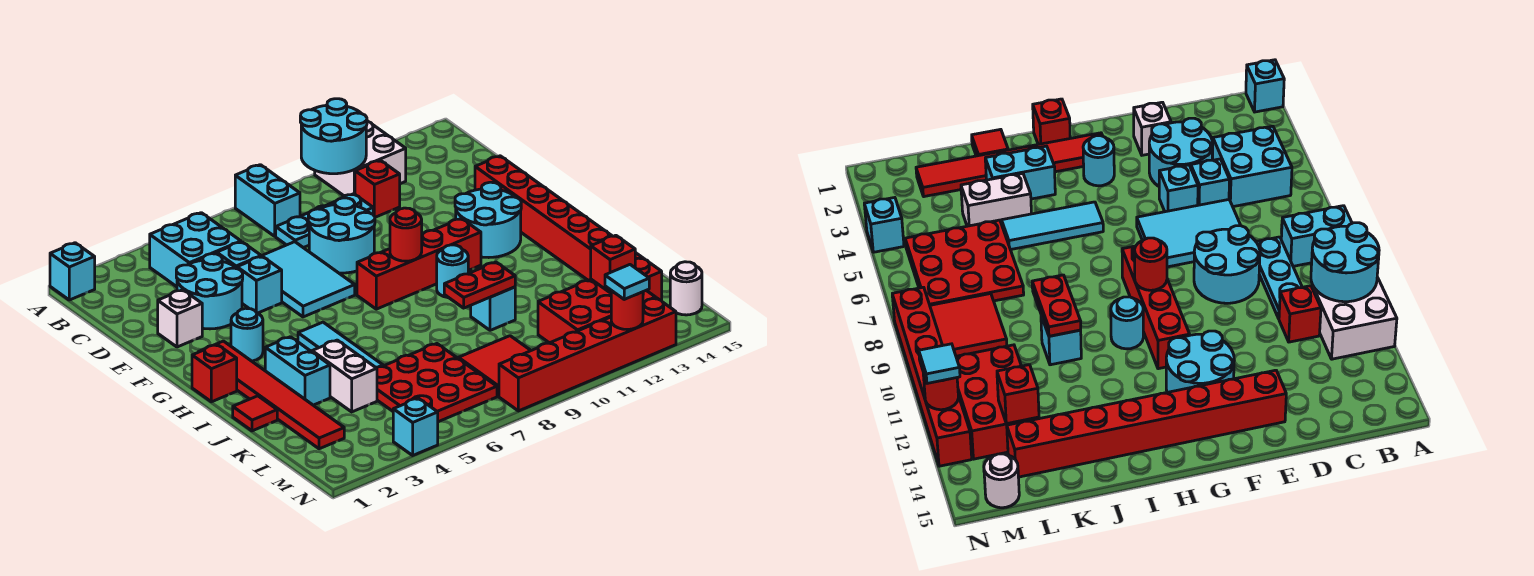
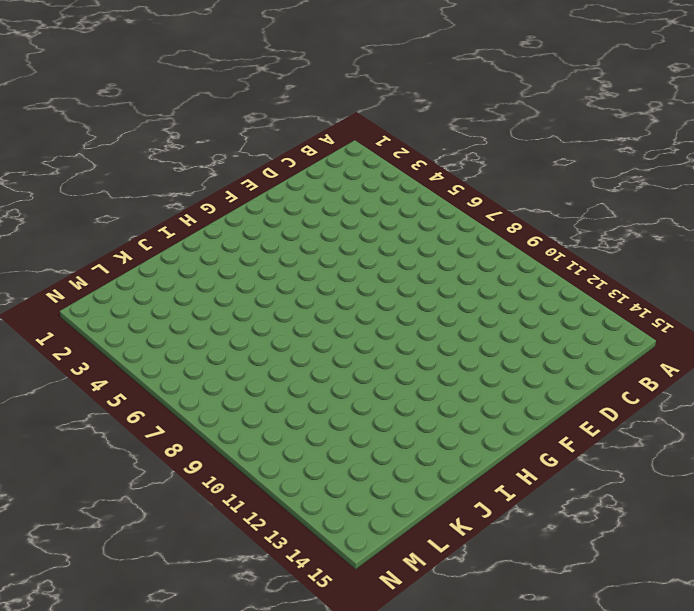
none -> cyan 1x1 brick [50,243,95,300]
none -> cyan 1x2 brick [235,165,300,236]
none -> white 2x2 brick [315,121,406,196]
none -> cyan 2x2 brick [150,213,241,287]

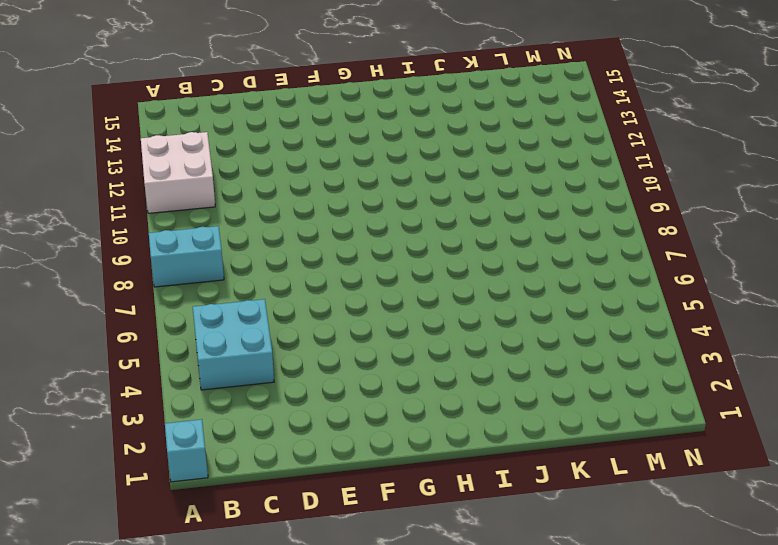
none -> cyan 1x3 plate [276,194,373,248]
none -> red 1x1 brick [355,160,400,217]
none -> cyan 2x2 round brick [176,254,243,329]
none -> cyan 1x1 brick [217,242,261,268]

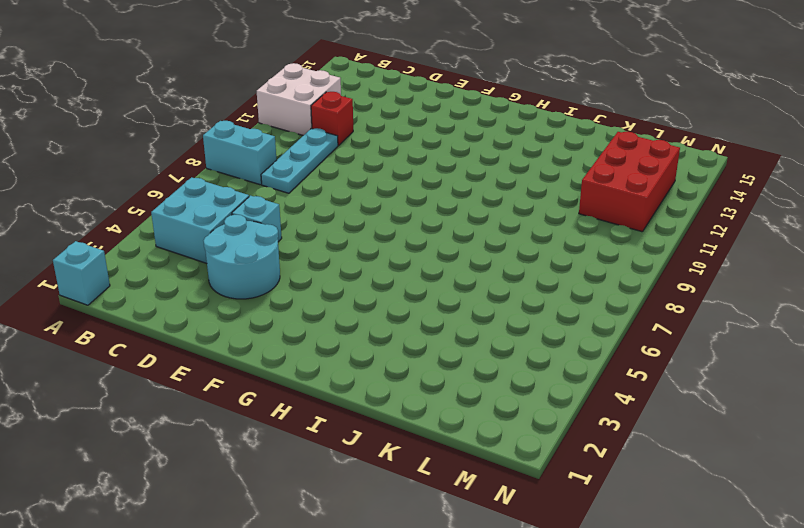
none -> cyan 2x3 tile [262,242,355,317]
none -> cyan 2x2 round brick [308,198,375,273]
none -> white 1x1 brick [158,290,202,347]
none -> cyan 1x1 brick [237,256,282,313]

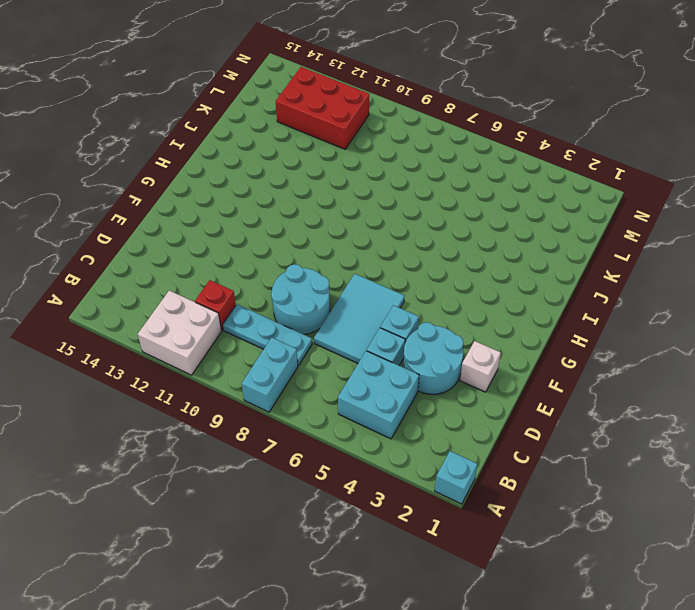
none -> red 1x8 brick [475,156,662,301]
none -> cyan 2x2 round brick [455,182,521,258]
none -> red 1x6 tile [199,341,344,449]
none -> cyan 1x1 round brick [231,308,263,361]

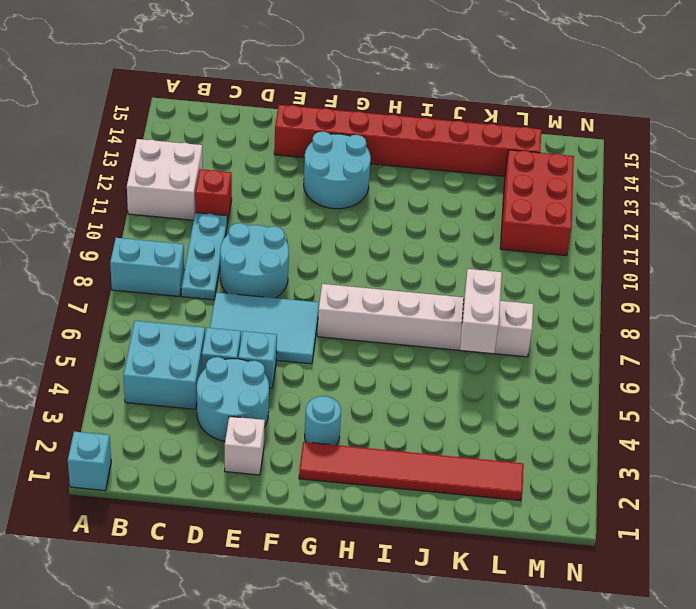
white 1x6 brick [317,284,533,357] -> red 3x3 plate [376,344,497,422]
white 1x2 brick [460,269,502,354] -> white 1x2 brick turned to [312,340,377,412]
none -> red 1x4 brick [357,218,481,309]
none -> red 1x1 brick [192,345,237,402]
none -> cyan 1x3 tile [298,322,383,367]
none -> cyan 1x1 round brick [437,245,468,298]

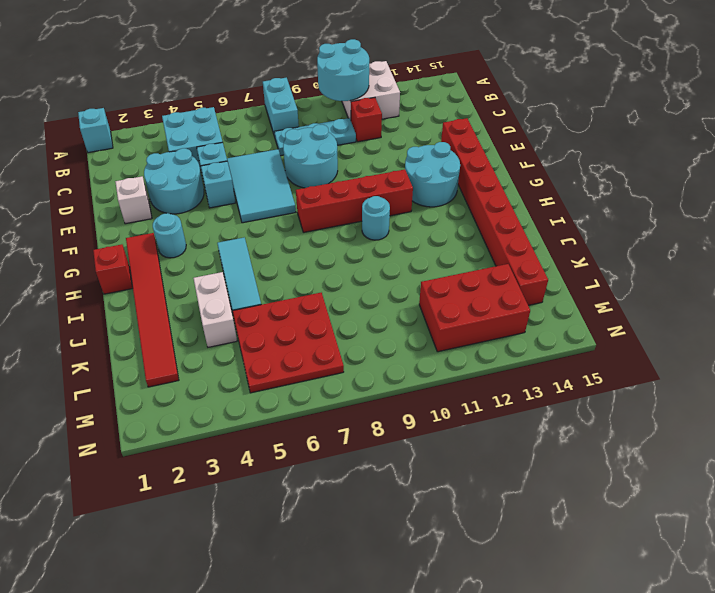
none -> cyan 1x2 brick [265,337,330,405]
none -> red 1x1 tile [233,396,277,431]
none -> cyan 1x1 brick [471,287,515,330]
none -> red 2x2 tile [459,336,531,396]

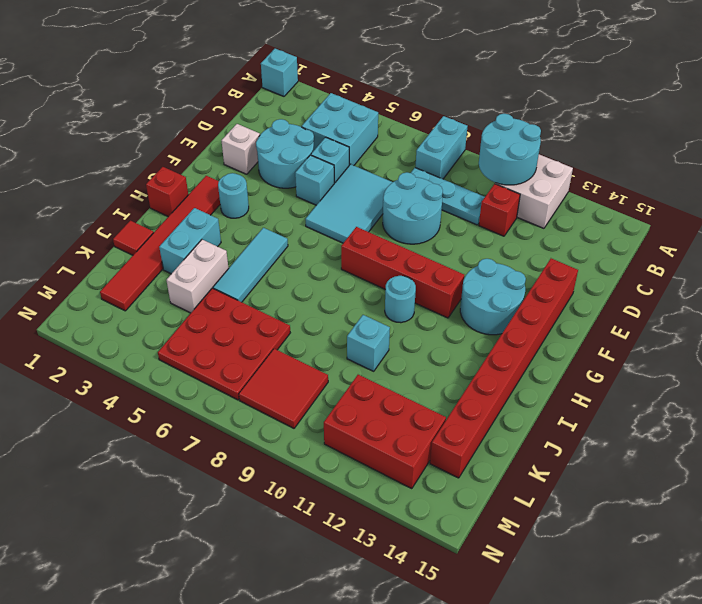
none -> white 1x1 round brick [670,262,702,315]
none -> cyan 1x1 brick [393,398,438,455]
none -> red 1x6 brick [499,298,676,411]
none -> red 1x1 round brick [390,208,422,261]

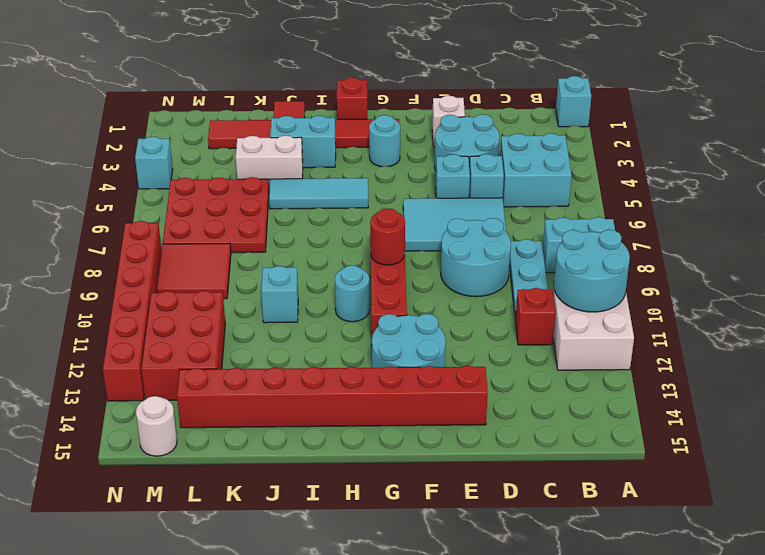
none -> red 1x2 plate [444,262,515,308]
none -> red 1x1 brick [591,235,635,293]
none -> red 1x1 round brick [611,291,643,330]
none -> cyan 1x1 tile [605,265,649,299]

